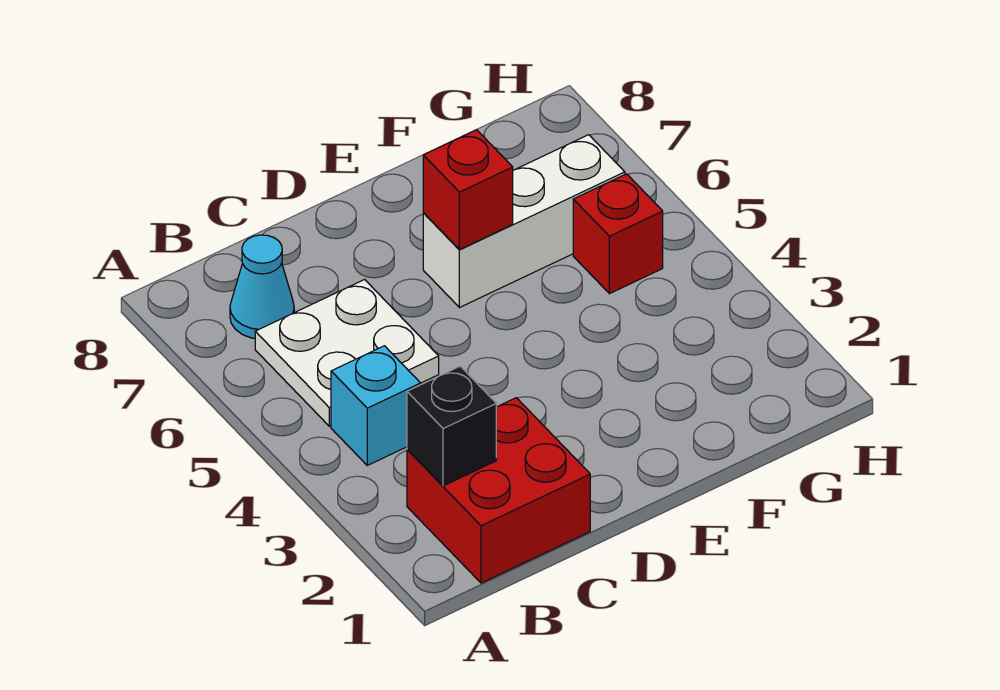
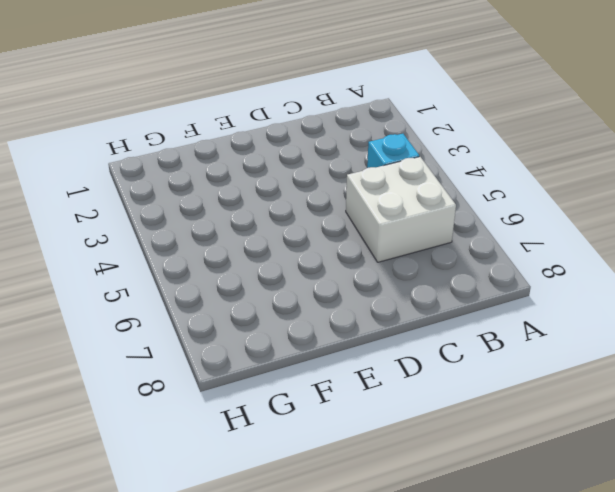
white 2x2 brick [346,157,456,262] -> white 2x2 plate [255,280,439,426]
none -> red 2x2 brick [407,398,590,583]
none -> cyan 1x1 cone [230,235,294,338]

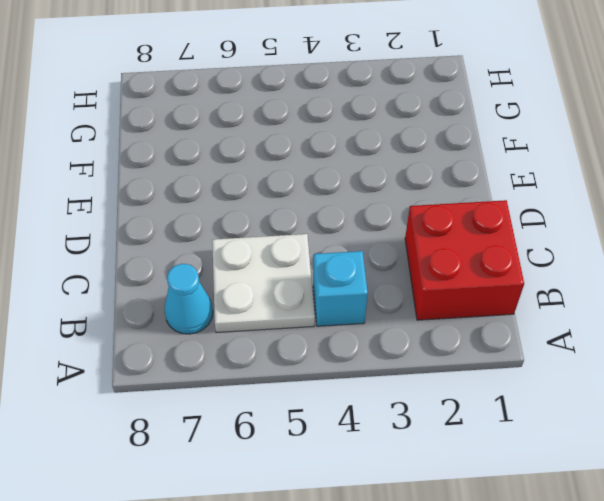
none -> white 1x3 brick [423,135,625,308]
none -> red 1x1 brick [573,174,663,294]

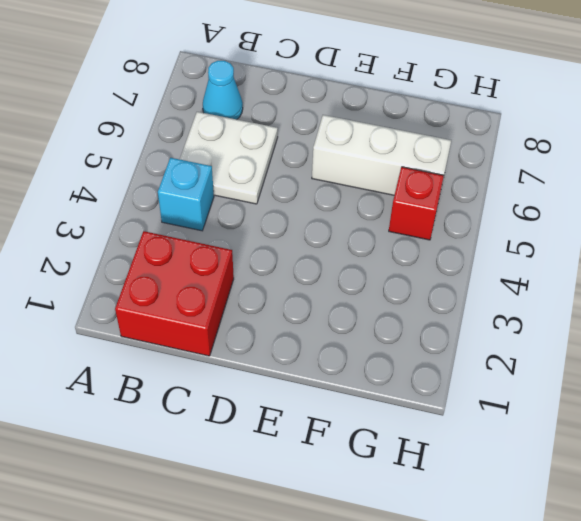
none -> black 1x1 brick [407,366,496,486]
none -> red 1x1 brick [423,130,513,250]

